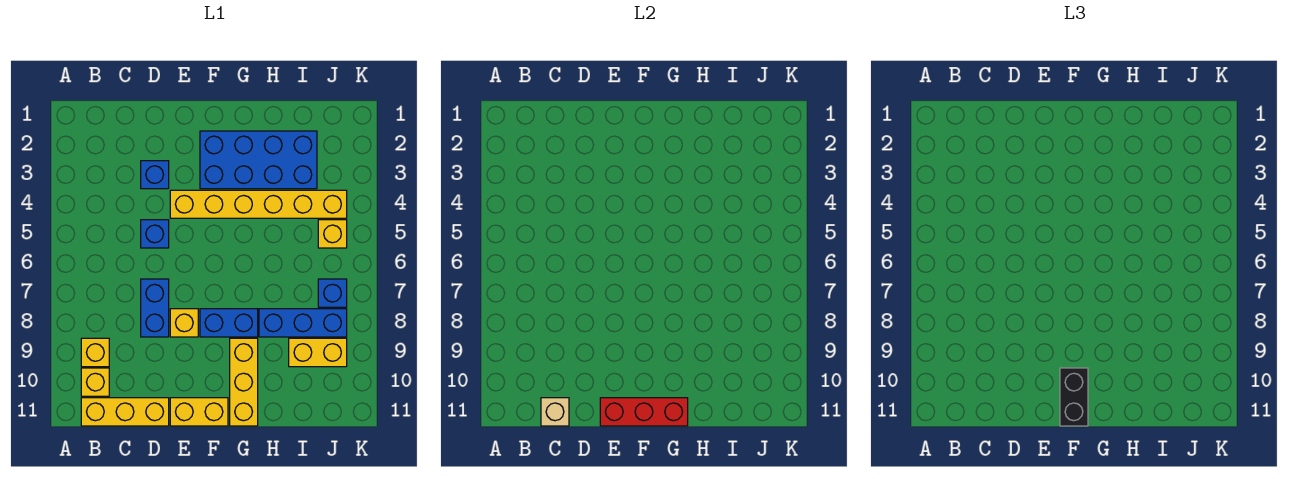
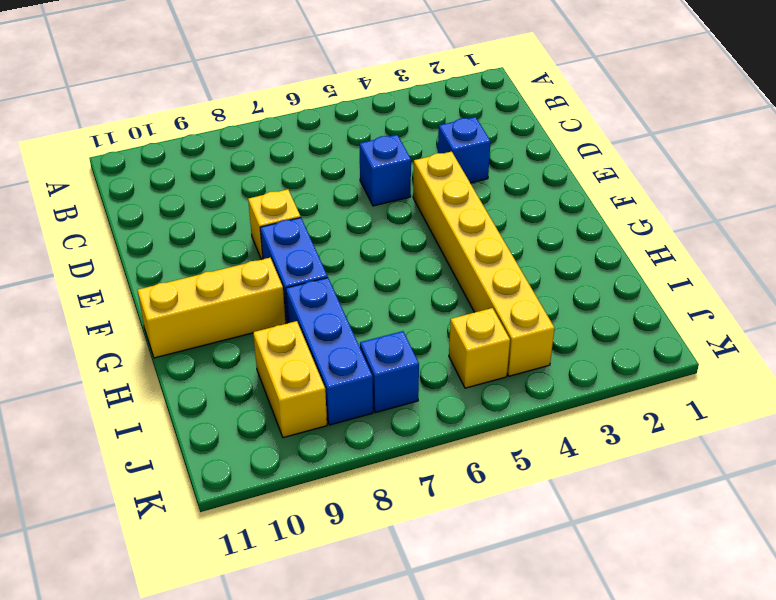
none -> yellow 1x1 brick [81,338,109,367]
none -> yellow 1x1 brick [81,368,109,396]
none -> yellow 1x3 brick [81,398,169,426]

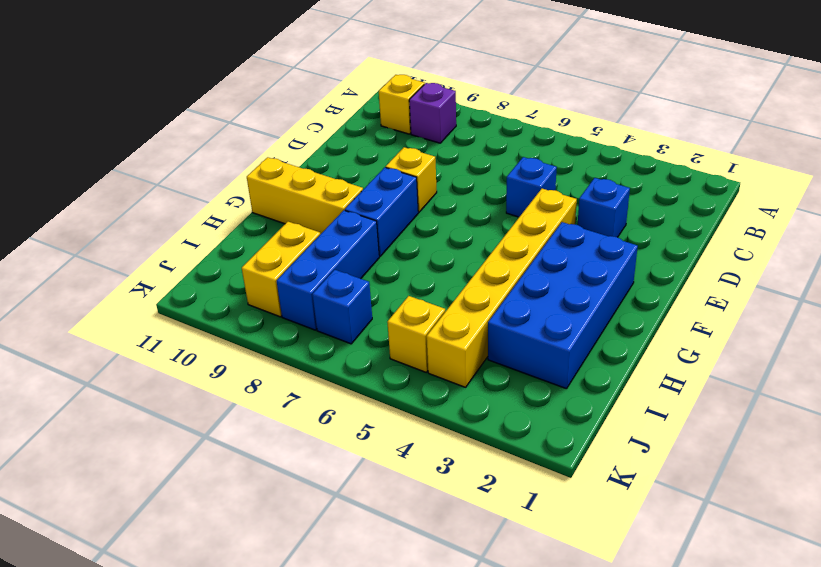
purple 1x1 brick [409,83,456,143] -> yellow 1x1 brick [81,338,109,367]
none -> yellow 1x3 brick [81,398,169,426]
none -> blue 1x2 brick [141,279,169,337]
none -> yellow 1x2 brick [170,398,228,426]

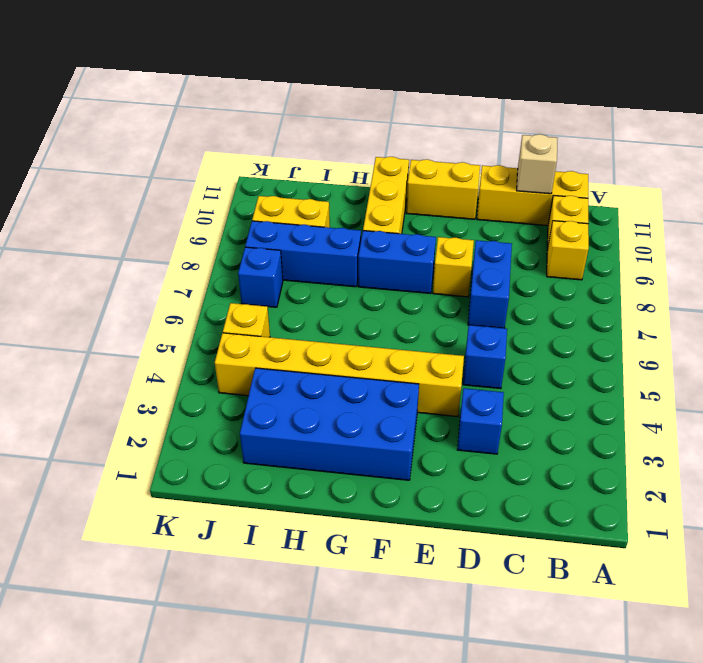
none -> red 1x3 brick [600,398,688,426]
none -> black 1x2 brick [1060,368,1088,426]

